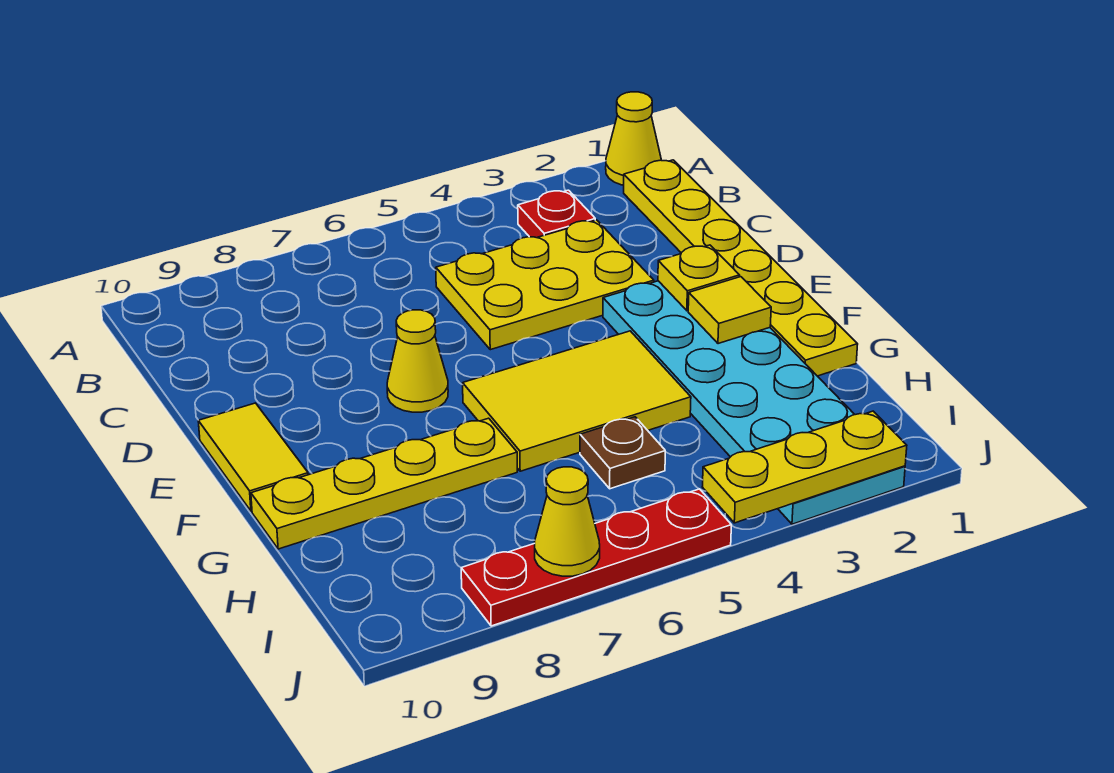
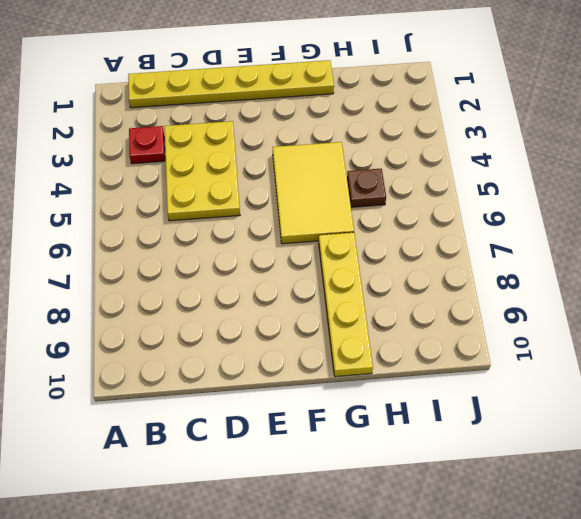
none -> yellow 1x1 cone [606,92,661,185]
none -> cyan 2x6 plate [603,281,905,524]
none -> yellow 1x1 cone [387,310,448,412]

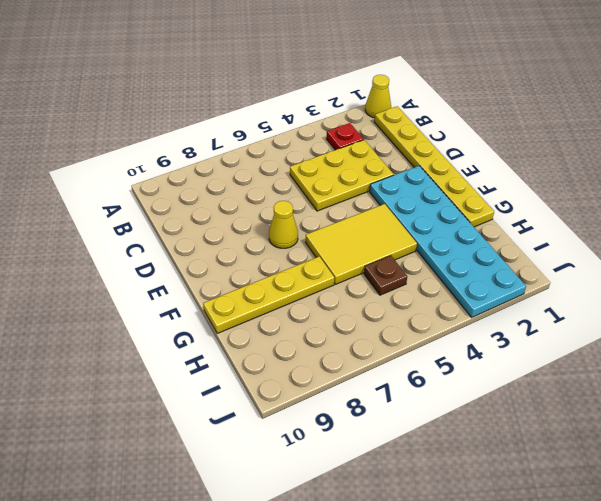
none -> yellow 1x2 tile [198,403,308,511]
none -> red 1x4 plate [461,489,731,626]
none -> yellow 1x1 plate [658,245,740,311]

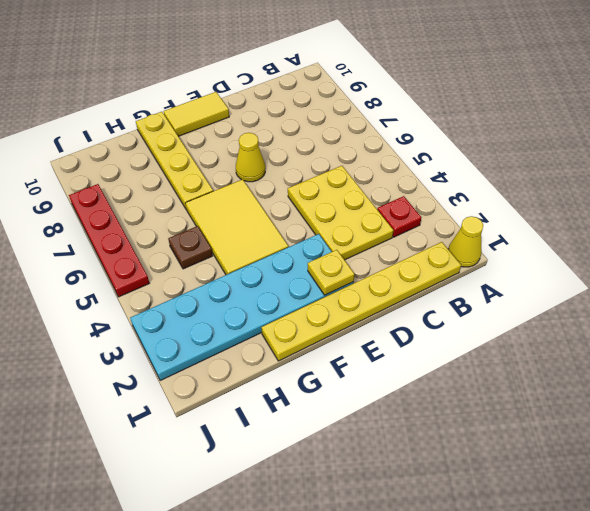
none -> yellow 1x1 tile [688,277,771,344]
none -> yellow 1x3 plate [702,411,907,523]
none -> yellow 1x1 cone [535,467,600,576]

